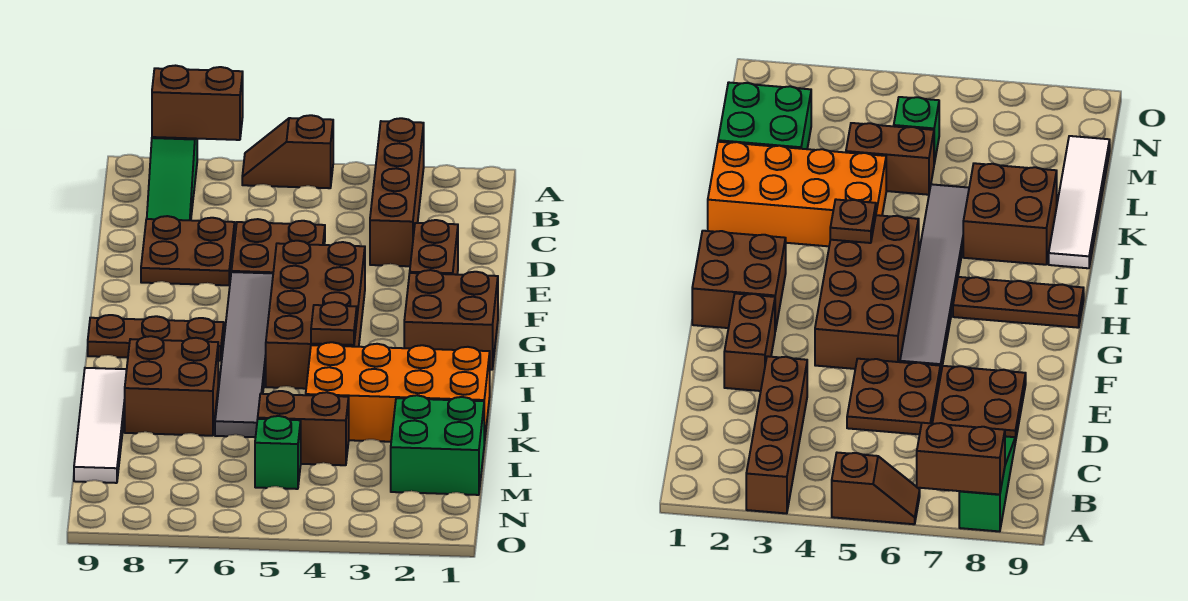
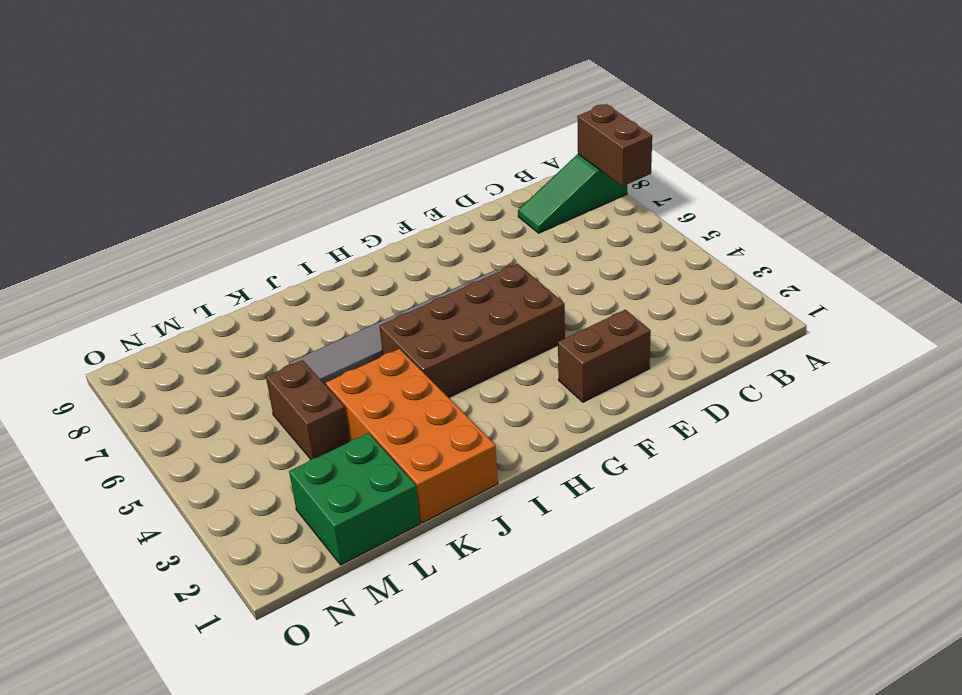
none -> brown 1x4 brick [370,118,424,266]
none -> brown 1x2 slope [242,115,333,188]
none -> brown 2x2 plate [231,219,325,273]

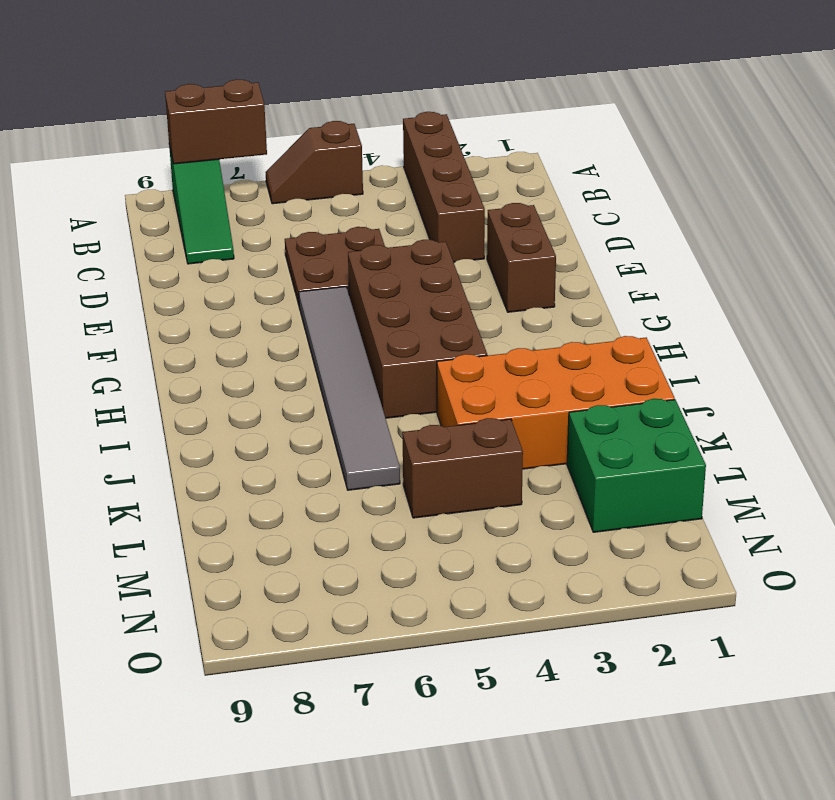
none -> brown 2x2 plate [141,216,235,285]
none -> brown 2x2 brick [404,270,498,370]
none -> brown 1x3 plate [88,315,224,361]

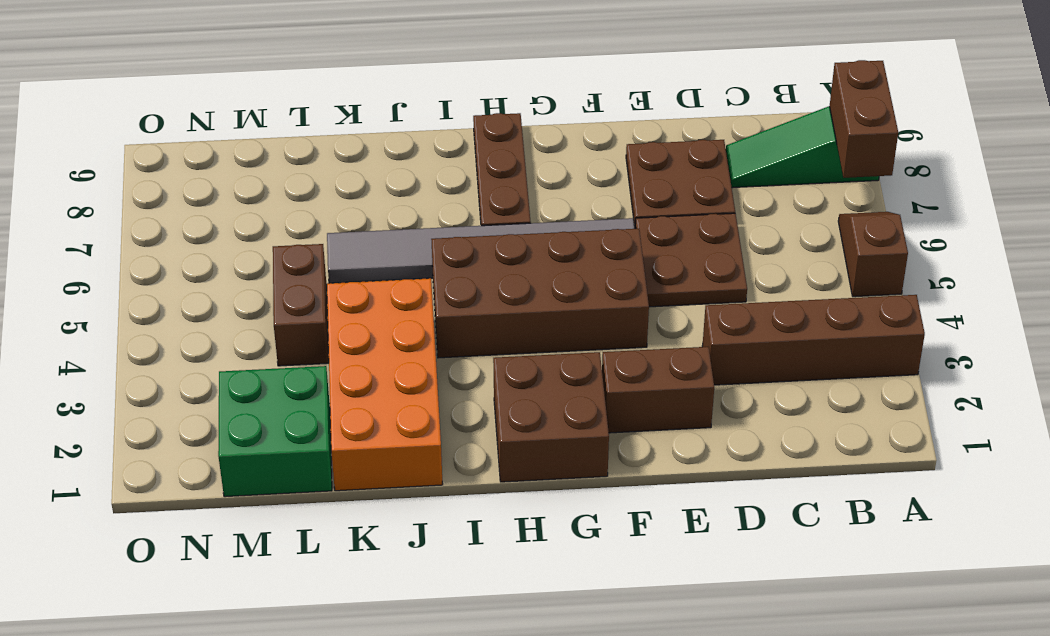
none -> brown 2x2 brick [125,336,218,436]
none -> white 1x4 tile [74,368,127,483]
none -> green 1x1 brick [255,416,301,489]

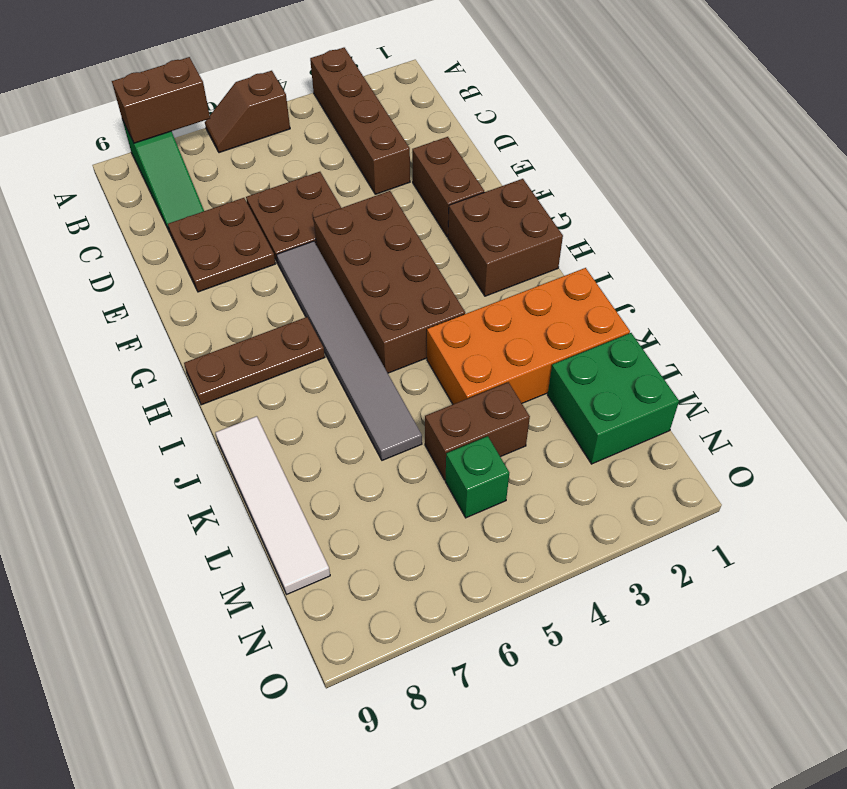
none -> brown 2x2 brick [125,336,218,436]
none -> brown 1x1 plate [311,302,357,345]

